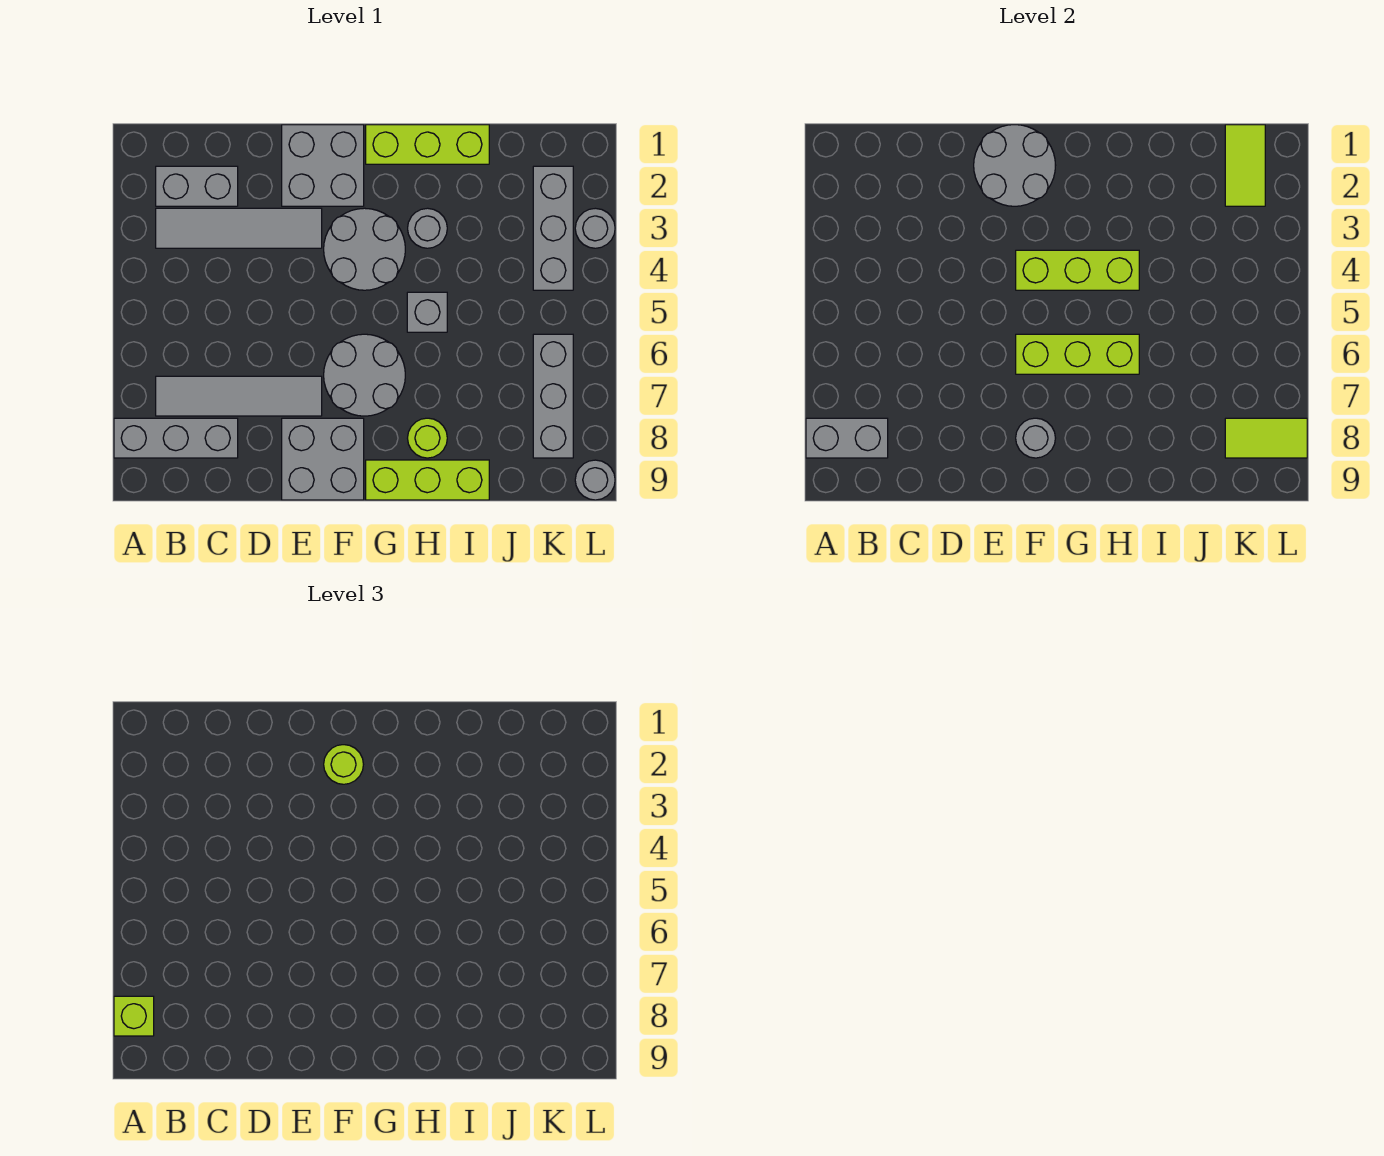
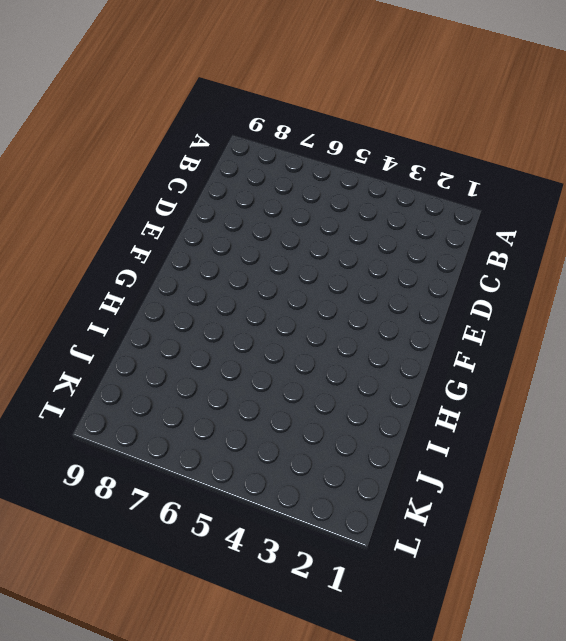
none -> grey 1x3 brick [114,418,238,458]
none -> grey 1x2 brick [156,166,238,206]
none -> grey 1x4 tile [156,208,322,248]

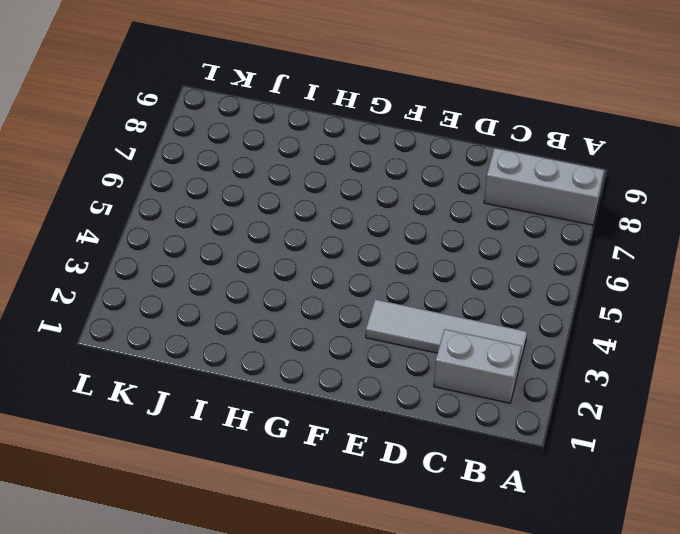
none -> grey 1x4 tile [156,376,322,416]
none -> grey 2x2 brick [282,125,364,206]
none -> grey 2x2 brick [282,418,364,500]

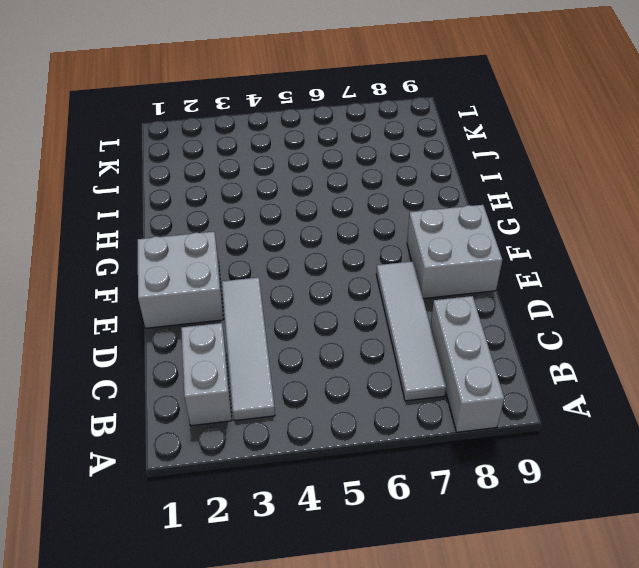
none -> grey 2x2 round brick [324,208,405,290]
none -> grey 2x2 round brick [324,334,405,416]
none -> lime 1x3 brick [366,125,489,164]

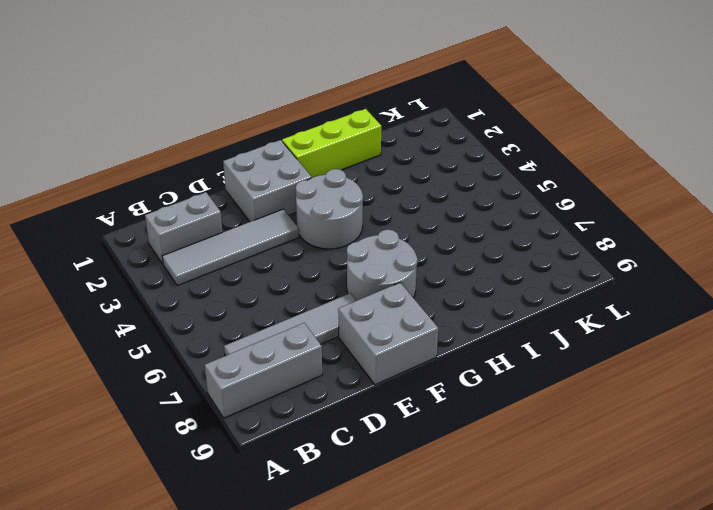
none -> lime 1x3 brick [366,460,489,500]
none -> grey 1x1 round brick [408,208,447,248]
none -> grey 1x1 brick [407,292,447,332]

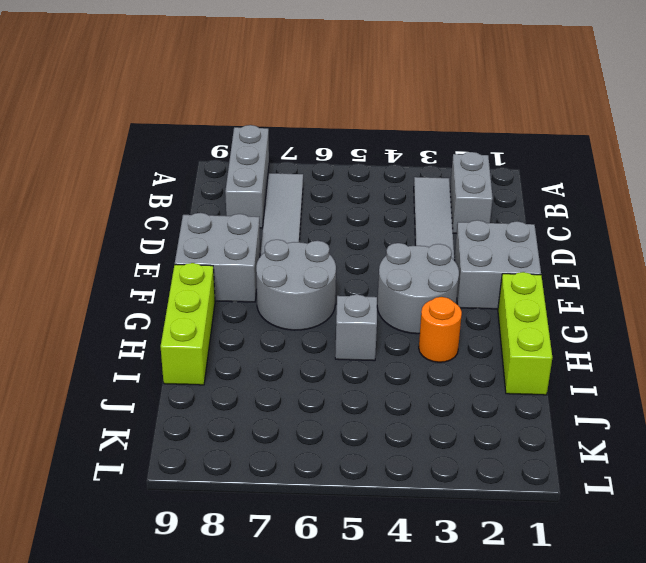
orange 1x1 round brick [419,297,462,362] -> grey 1x1 round brick [408,208,447,248]
none -> lime 1x1 round brick [408,418,447,458]
none -> grey 1x3 brick [533,166,573,290]
none -> grey 1x3 brick [533,334,573,458]

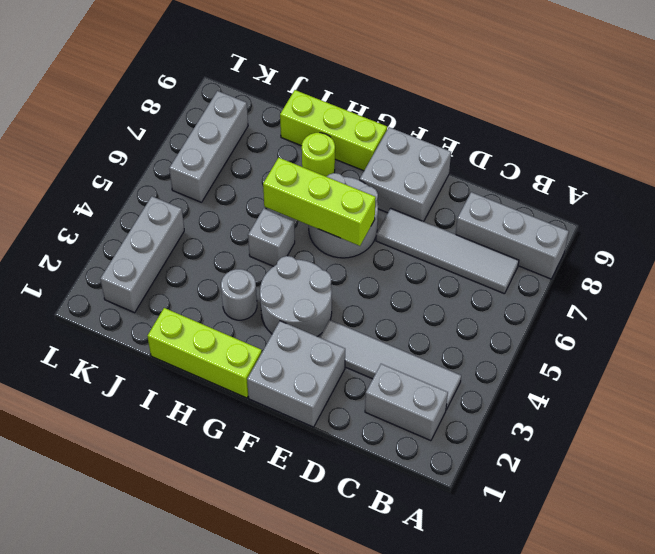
none -> grey 1x1 round brick [575,208,615,248]
none -> grey 1x1 round brick [575,460,615,500]
none -> grey 1x2 brick [806,418,888,458]

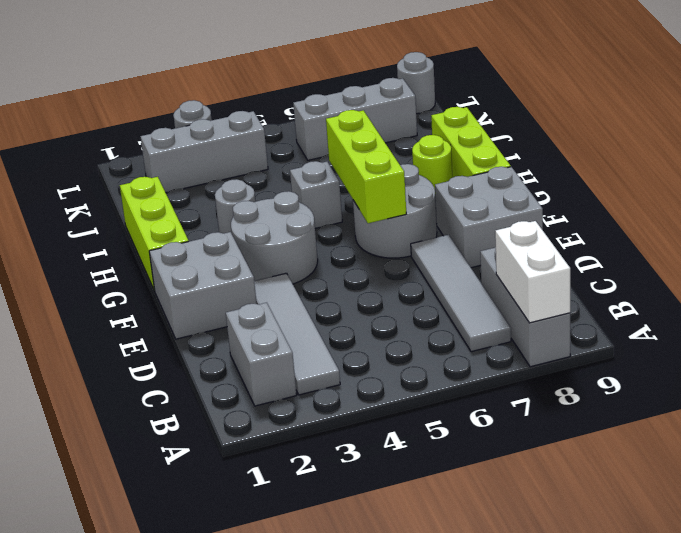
white 1x2 brick [495,221,570,323] -> grey 1x2 brick [806,418,888,458]
none -> grey 2x2 round brick [974,125,1056,206]
none -> lime 1x3 brick [1016,250,1139,290]
none -> grey 1x1 round brick [1016,418,1055,458]

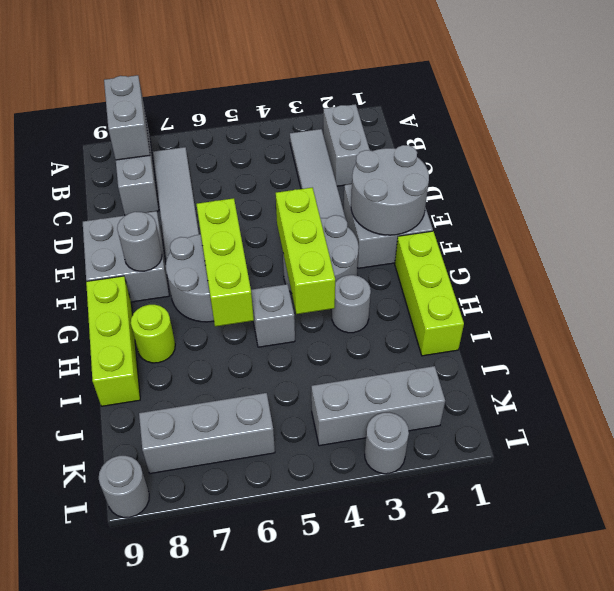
none -> lime 1x2 tile [1225,125,1265,206]
none -> lime 1x2 tile [1225,418,1307,458]
none -> lime 1x1 brick [114,996,154,1036]

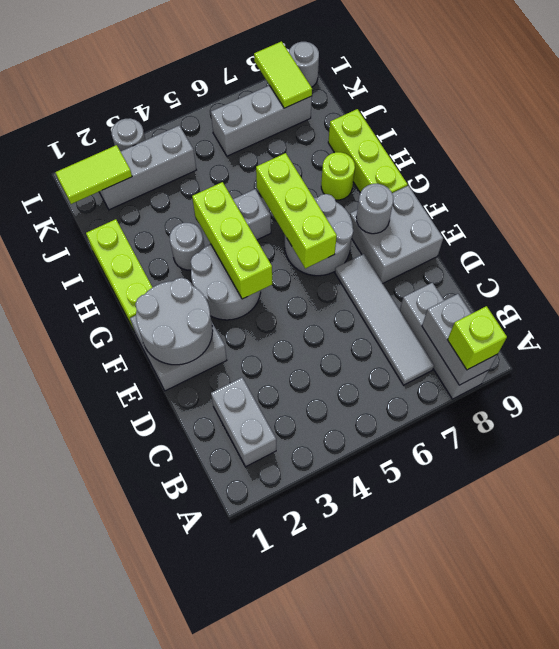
none -> grey 1x4 tile [156,208,322,248]
none -> lime 1x1 round brick [324,745,363,784]

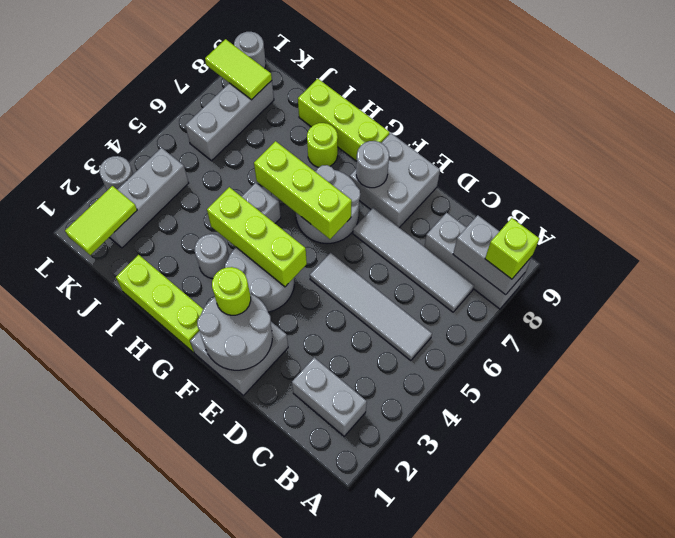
grey 1x4 tile [310,253,432,361] -> grey 1x4 tile moved to [156,208,322,248]

